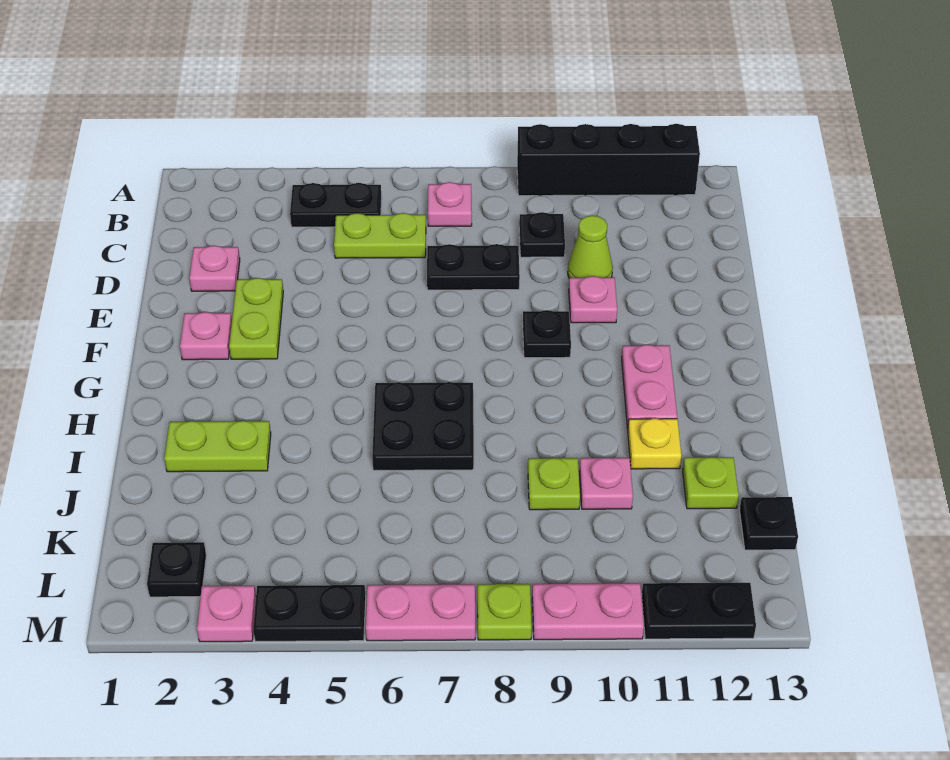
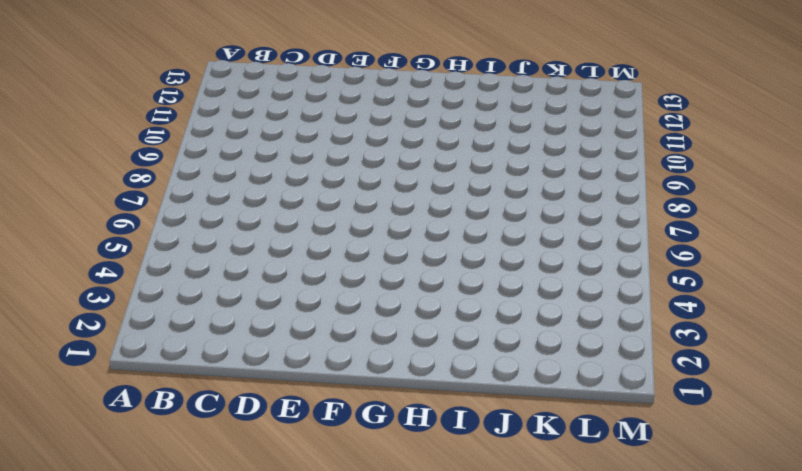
none -> black 1x4 brick [517,124,700,196]
none -> black 1x2 plate [290,183,381,227]
none -> pink 1x1 plate [428,182,472,226]

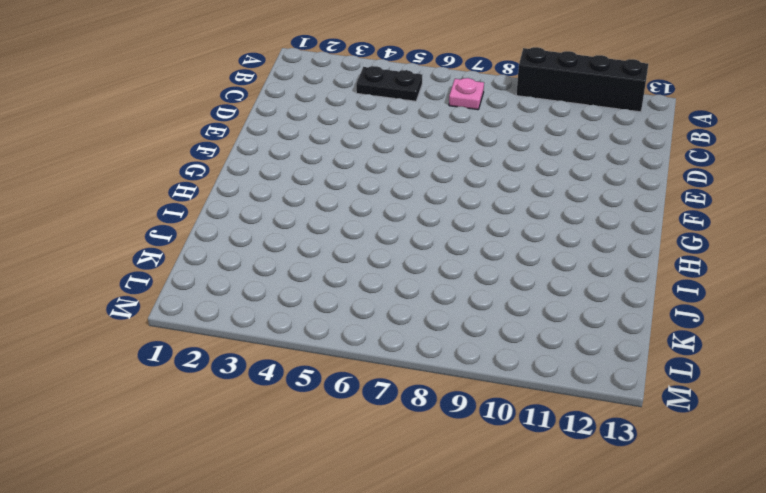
none -> lime 1x2 plate [334,213,426,258]
none -> black 1x1 plate [519,212,565,257]
none -> pink 1x1 plate [189,246,240,291]

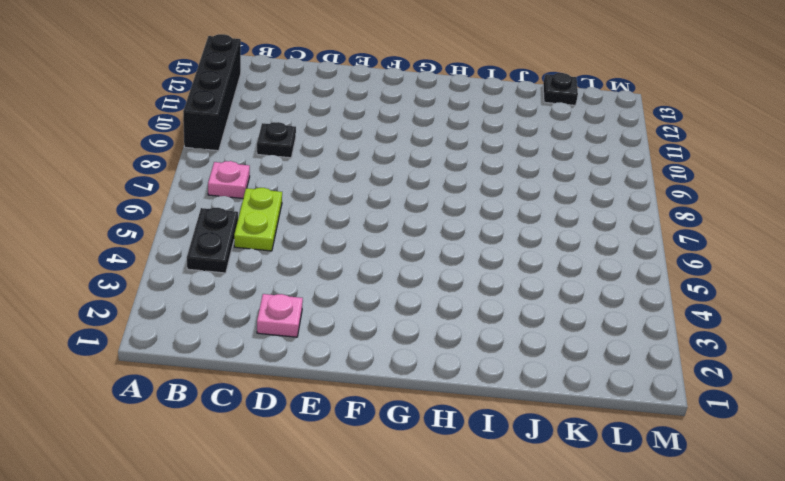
none -> black 1x2 plate [427,244,520,290]
none -> lime 1x1 cone [568,215,613,278]
none -> lime 1x2 plate [229,278,283,359]

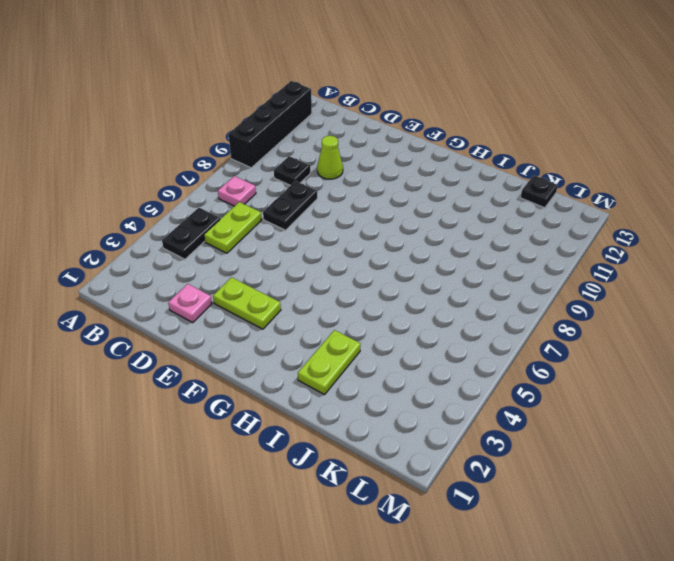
none -> pink 1x1 plate [569,276,617,323]
none -> pink 1x1 plate [180,312,232,360]
none -> black 1x1 plate [523,310,571,358]

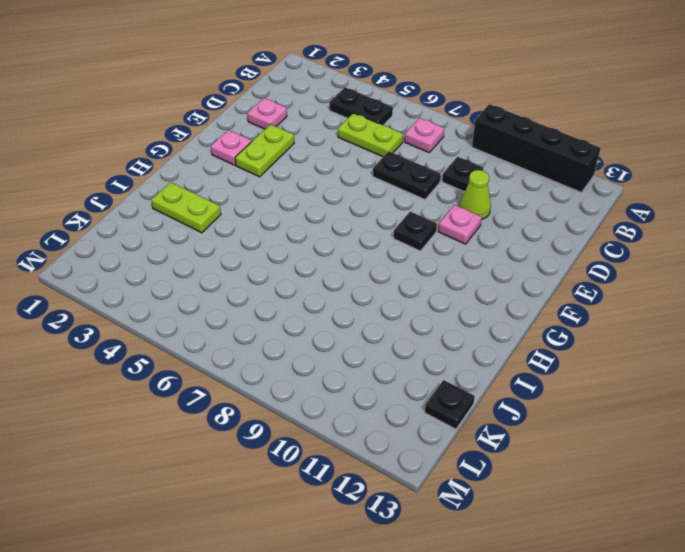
none -> pink 1x2 plate [622,345,677,429]
none -> black 2x2 plate [372,382,474,470]
none -> yellow 1x1 plate [628,418,681,469]

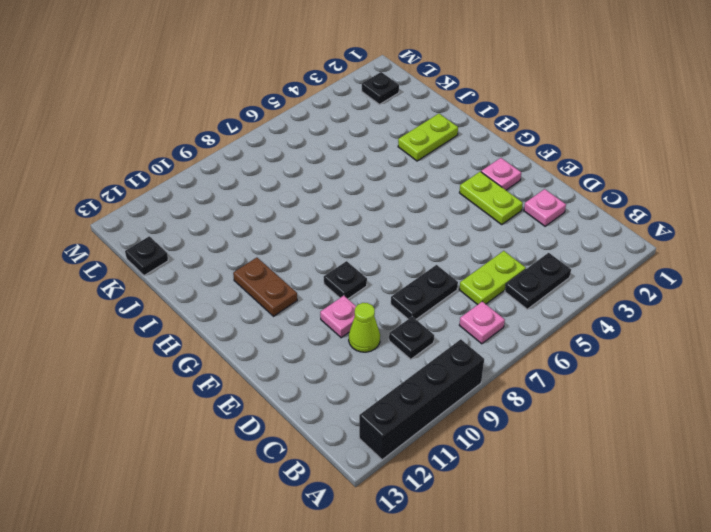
brown 1x2 plate [233,258,297,316] -> pink 1x2 plate [622,345,677,429]
none -> black 2x2 plate [372,382,474,470]
none -> yellow 1x1 plate [628,418,681,469]
none -> lime 1x1 plate [528,458,580,510]

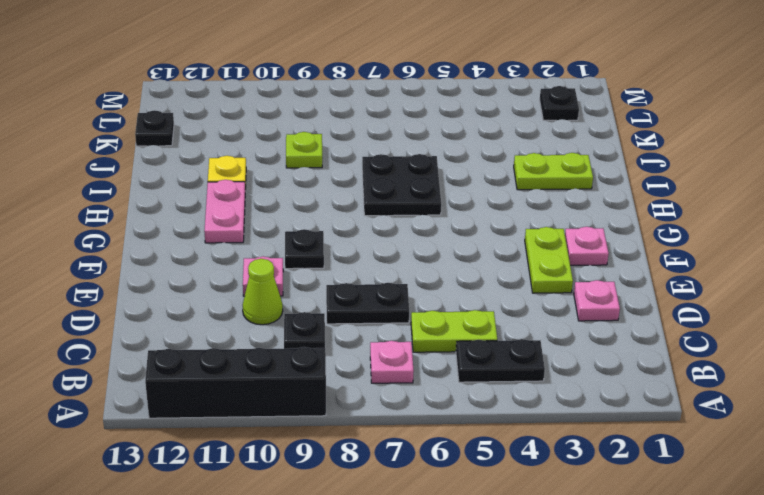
none -> pink 1x1 plate [579,458,633,509]
none -> lime 1x1 plate [683,457,739,509]
none -> pink 1x1 plate [197,586,256,642]

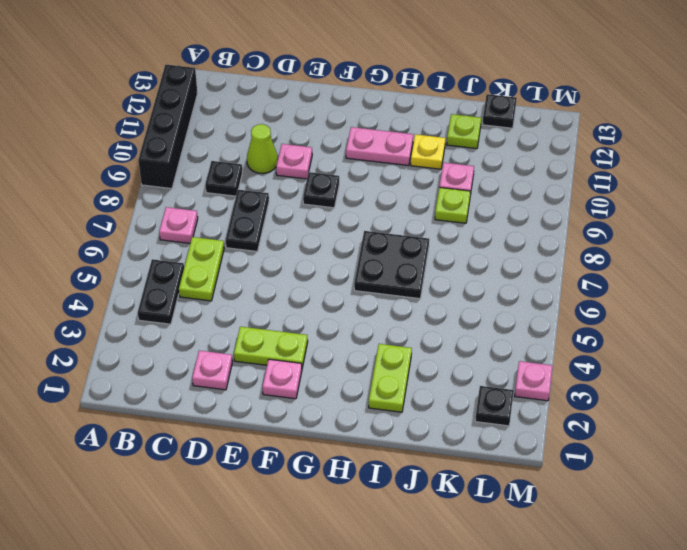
none -> black 1x2 plate [253,585,366,641]
none -> pink 1x2 plate [366,584,475,641]
none -> lime 1x1 plate [478,584,532,640]

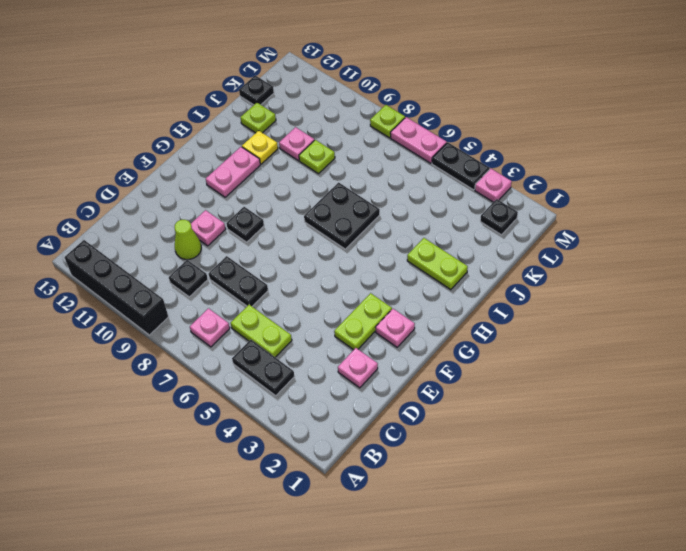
none -> pink 1x2 plate [532,583,644,640]
none -> black 1x2 plate [642,583,756,639]

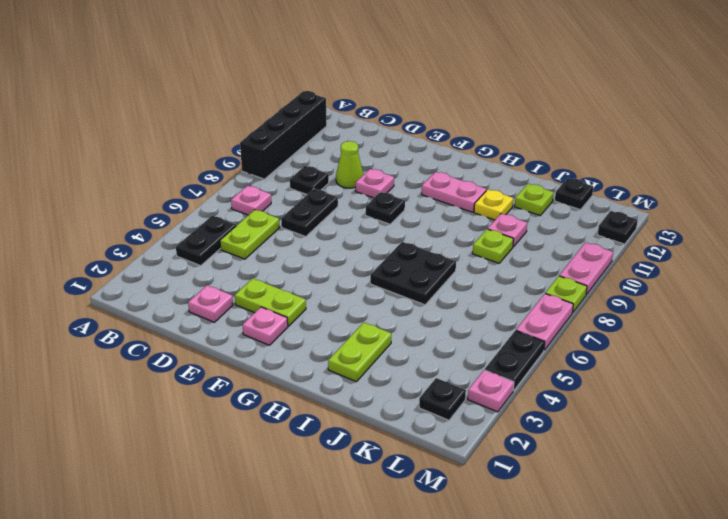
black 1x1 plate [598,211,638,244] -> black 1x2 plate [642,583,756,639]

